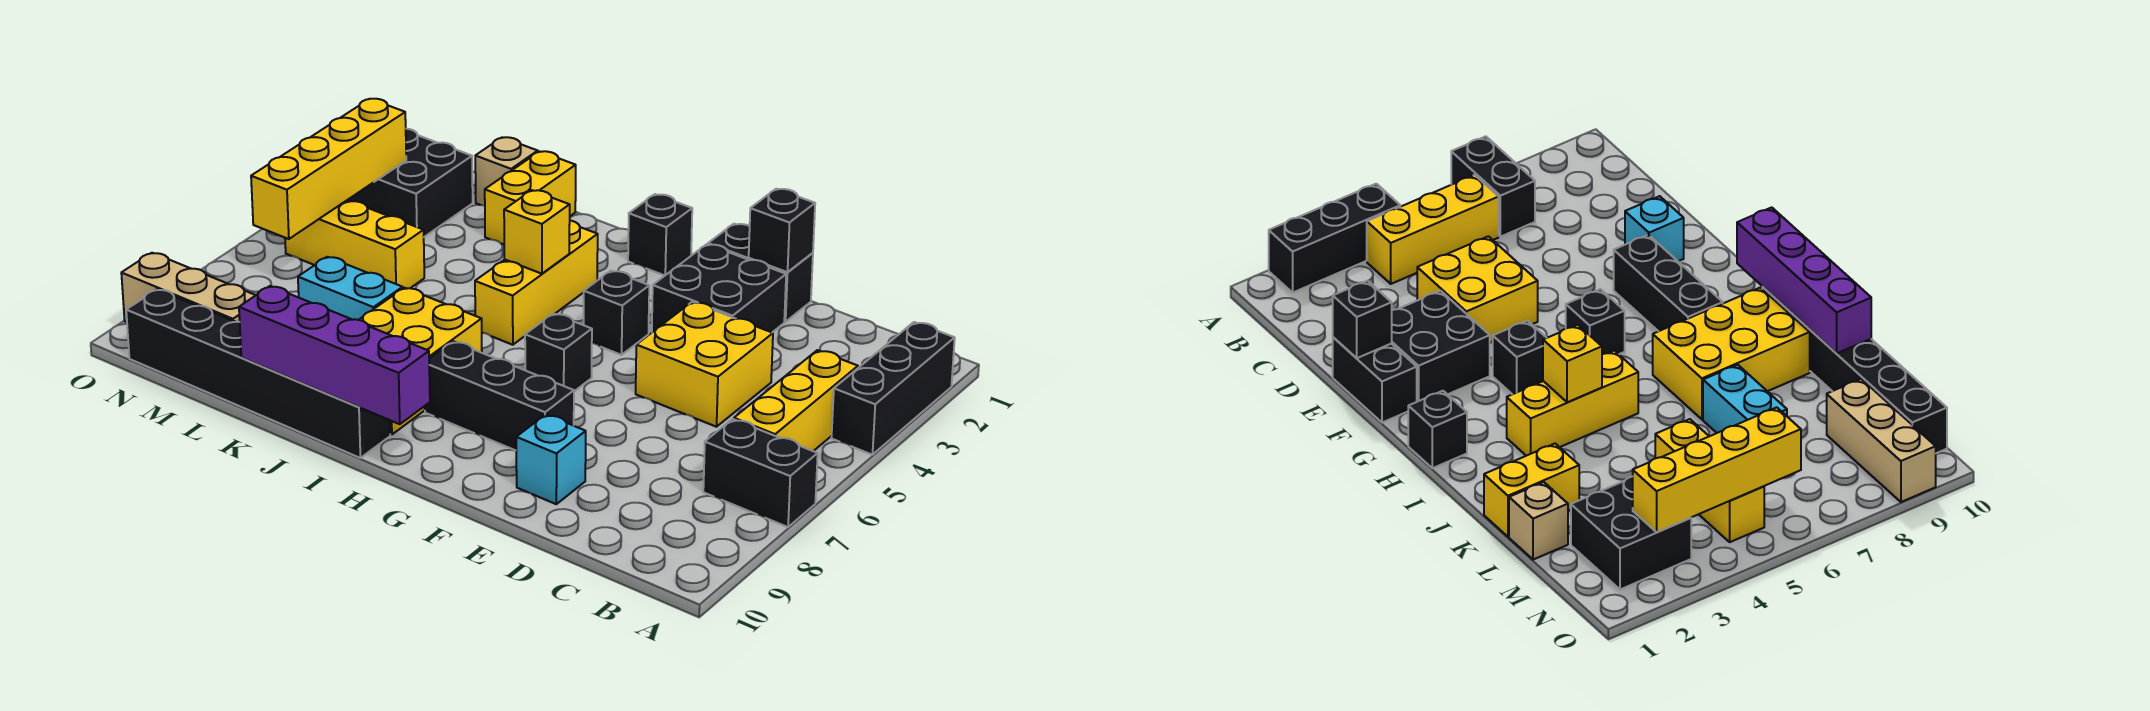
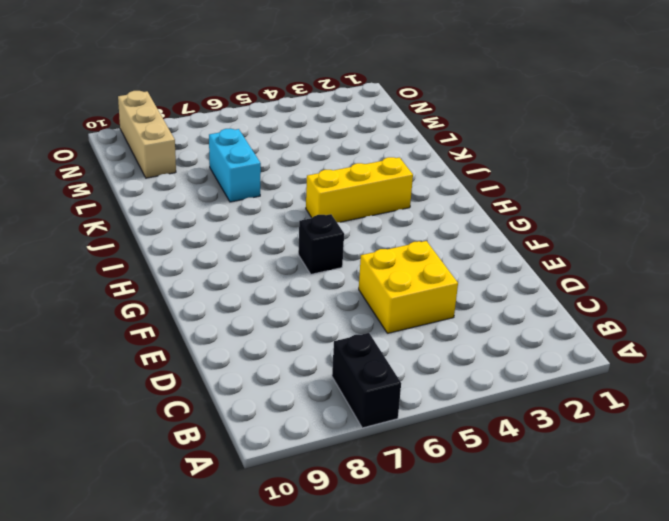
none -> black 1x3 brick [832,322,955,455]
none -> yellow 1x3 brick [734,350,858,451]
none -> black 1x2 brick [708,224,813,322]

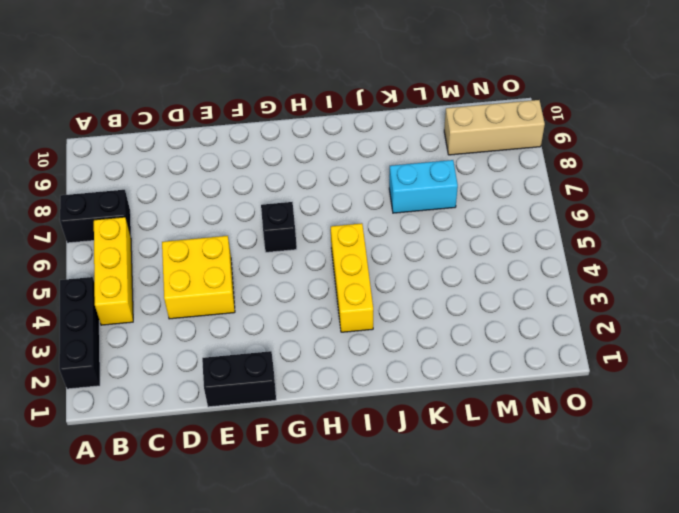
none -> black 2x2 brick [652,244,786,332]
none -> cyan 1x1 brick [516,414,586,504]
none -> black 1x3 brick [425,341,574,451]

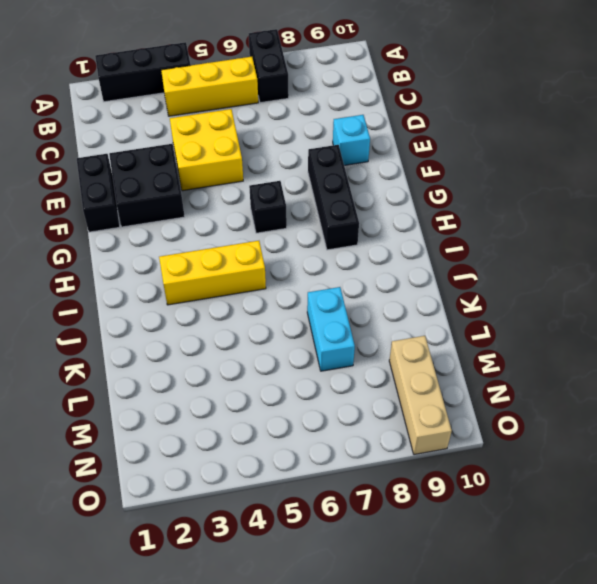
none -> black 1x1 brick [584,271,649,355]
none -> black 1x1 brick [628,194,692,275]
none -> yellow 2x3 brick [359,288,482,435]

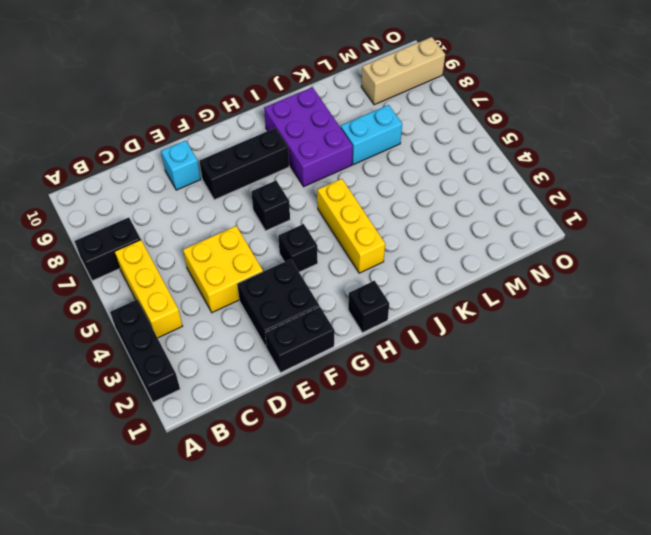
purple 2x3 brick [264,87,353,187] -> yellow 2x3 brick [359,288,482,435]
none -> black 1x6 brick [126,289,390,458]
none -> yellow 1x2 brick [485,151,576,244]
none -> tan 1x1 brick [475,137,538,206]

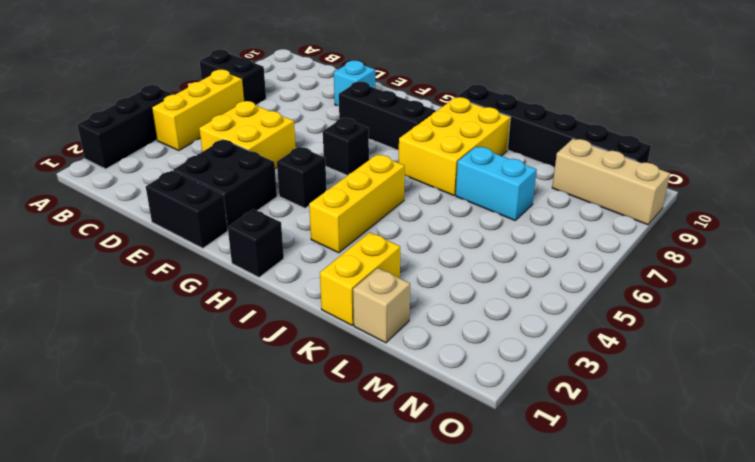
none -> yellow 1x3 brick [285,200,424,289]
none -> black 2x2 brick [348,129,473,237]
none -> black 1x1 brick [749,189,815,272]

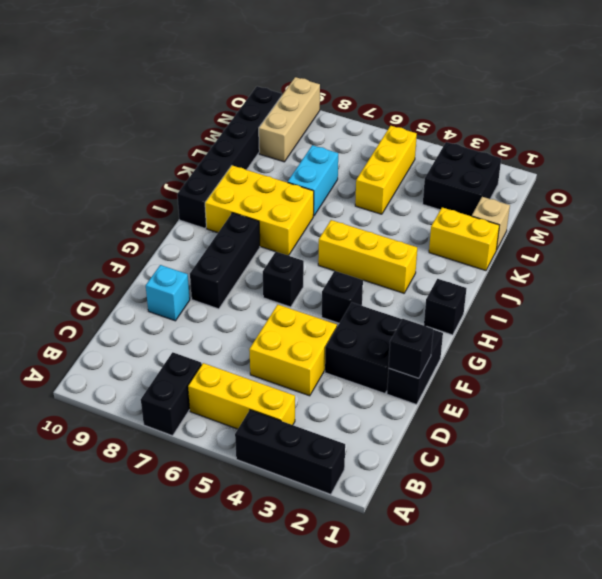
none -> purple 1x4 brick [239,286,430,424]
none -> yellow 1x1 brick [504,190,570,274]
none -> yellow 1x4 brick [251,99,406,239]

